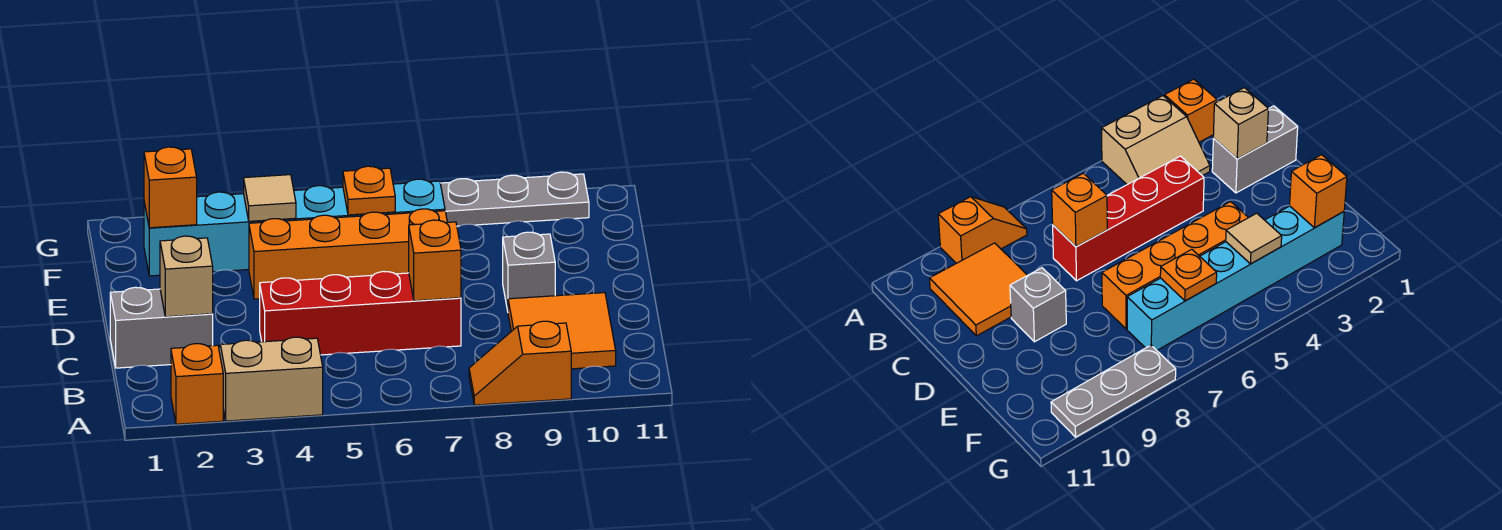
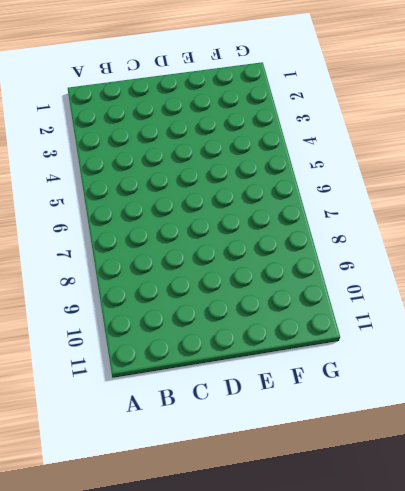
none -> orange 1x1 brick [171,344,223,424]
none -> tan 2x2 slope [219,337,323,421]
none -> orange 1x2 slope [469,321,571,405]

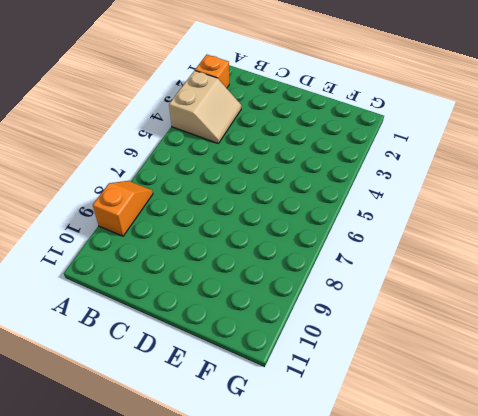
none -> orange 2x2 tile [508,293,616,369]
none -> grey 1x2 brick [110,287,213,368]
none -> red 1x4 brick [260,271,461,355]

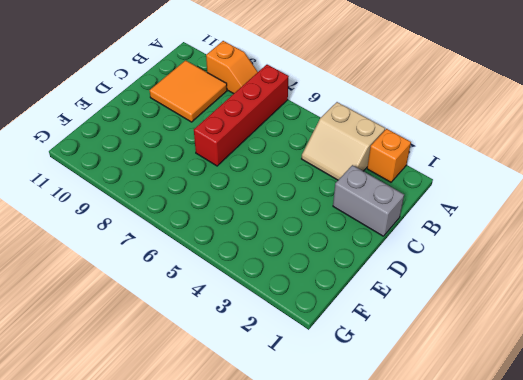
red 1x4 brick [194,65,289,166] -> red 1x4 brick turned to [260,271,461,355]
none -> grey 1x1 brick [503,232,555,311]
none -> orange 1x4 brick [249,209,447,299]
none -> cyan 1x6 brick [144,179,445,276]

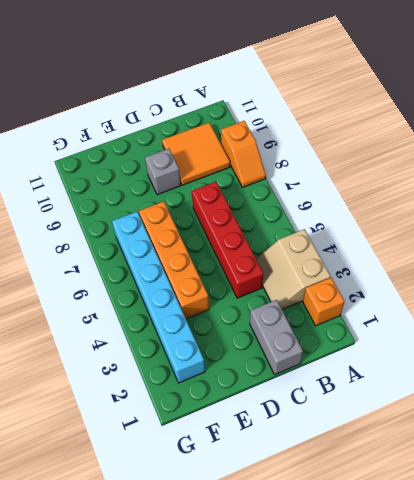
none -> grey 1x3 plate [440,172,589,226]
none -> tan 1x1 brick [160,236,213,317]
none -> orange 1x1 brick [409,220,461,301]

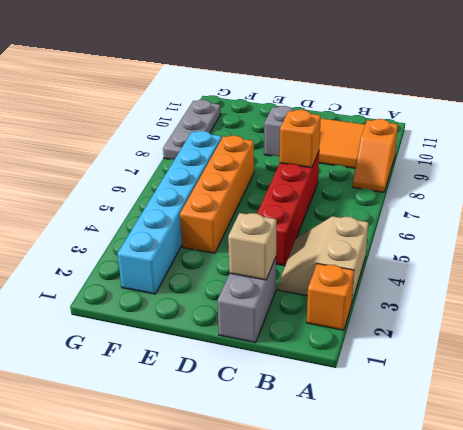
none -> orange 1x1 brick [144,147,197,228]
none -> tan 1x1 tile [244,175,296,221]
none -> orange 1x1 plate [343,166,395,215]

